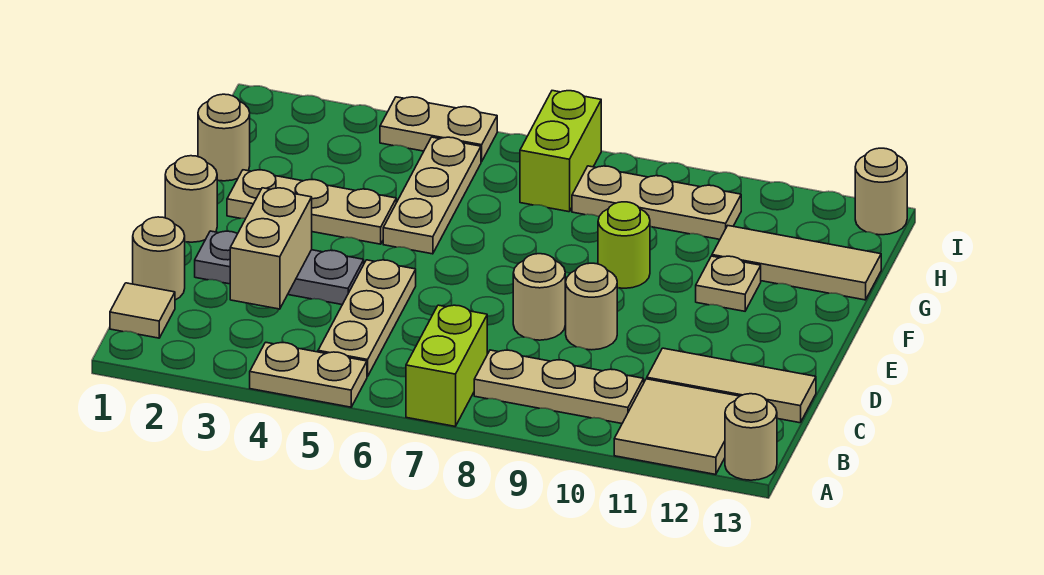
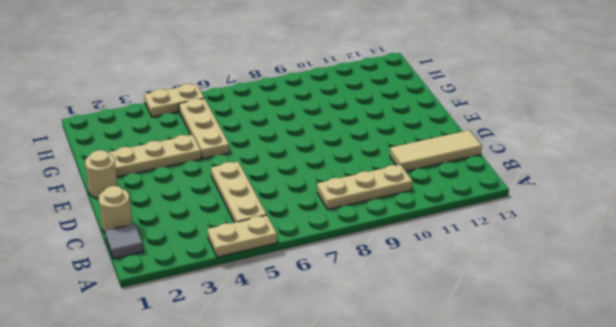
grey 1x1 tile [105,224,144,259] -> tan 1x1 tile [110,283,175,338]
none -> lime 1x2 brick [406,305,487,426]
none -> tan 2x2 tile [614,379,739,475]
none -> tan 1x1 round brick [725,394,777,480]

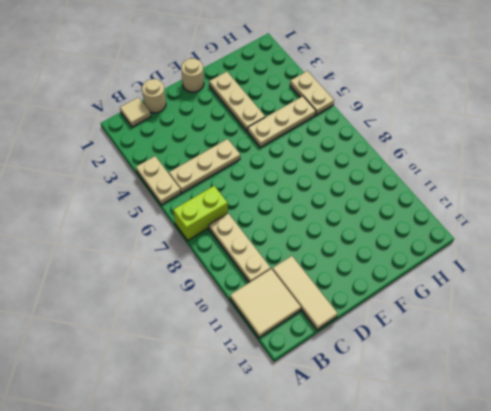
none -> tan 1x1 round brick [725,394,777,480]
none -> grey 1x3 plate [195,231,364,305]
none -> tan 1x1 round brick [513,254,565,340]

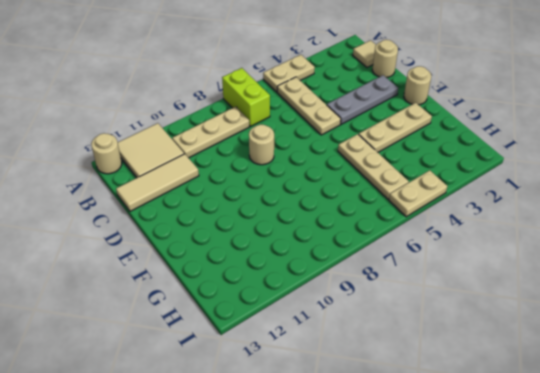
none -> tan 1x1 round brick [566,263,617,350]
none -> lime 1x1 round brick [598,202,650,288]
none -> tan 1x1 plate [696,256,761,311]

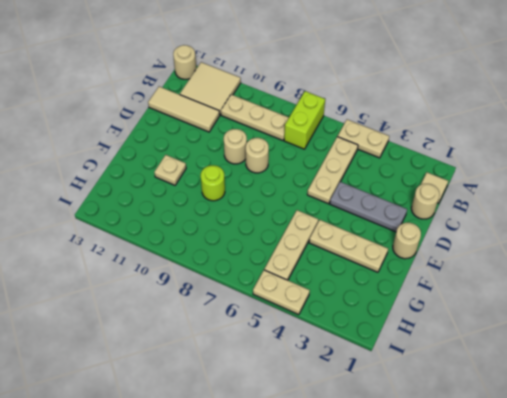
none -> tan 1x1 round brick [198,94,250,181]
none -> tan 1x3 tile [712,226,881,300]
none -> lime 1x2 brick [520,91,601,212]

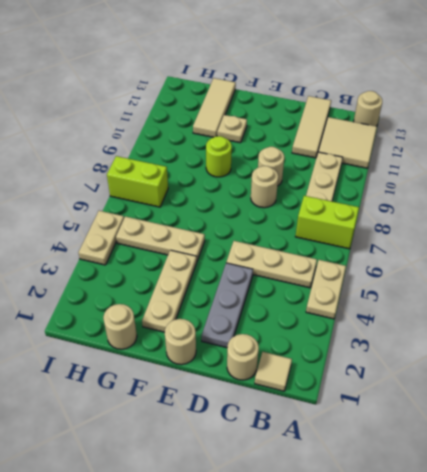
none -> tan 1x3 plate [572,166,741,239]
none -> tan 1x1 round brick [855,148,907,235]
none -> tan 1x2 brick [230,188,312,309]

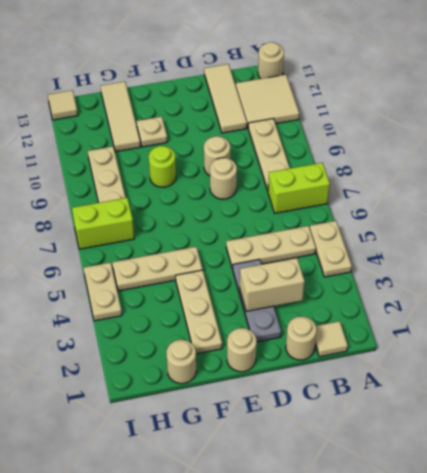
tan 1x1 tile [48,90,78,120] -> tan 1x1 round brick [855,148,907,235]

